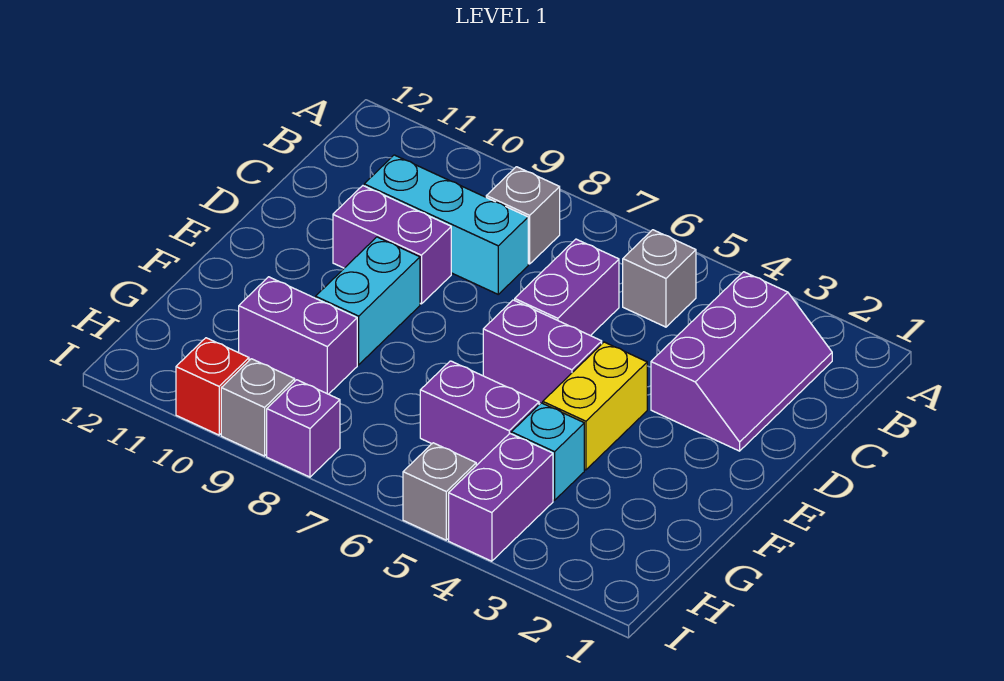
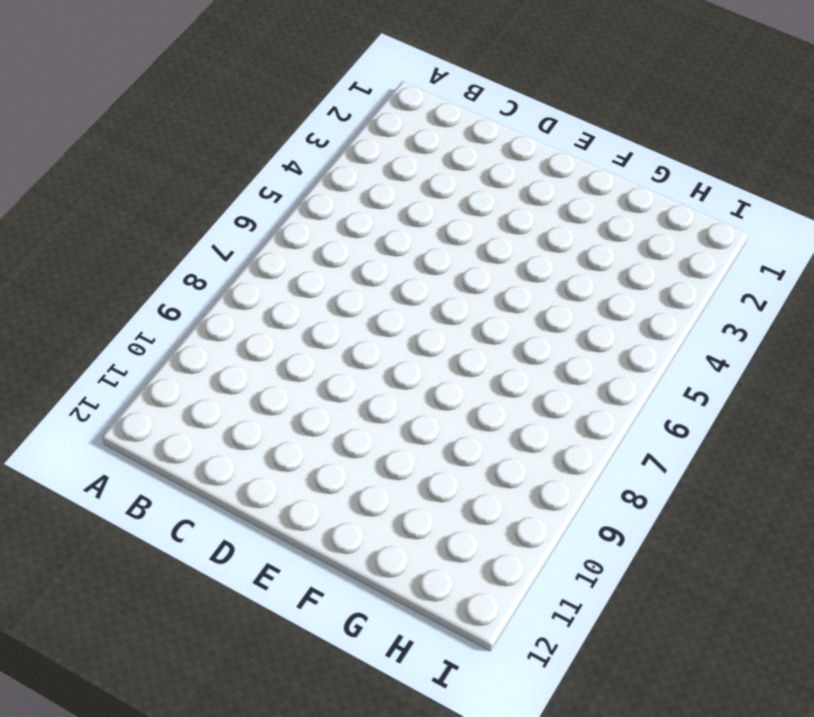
none -> purple 2x3 slope [651,272,832,451]
none -> grey 1x1 brick [623,230,696,327]
none -> grey 1x1 brick [486,167,560,264]

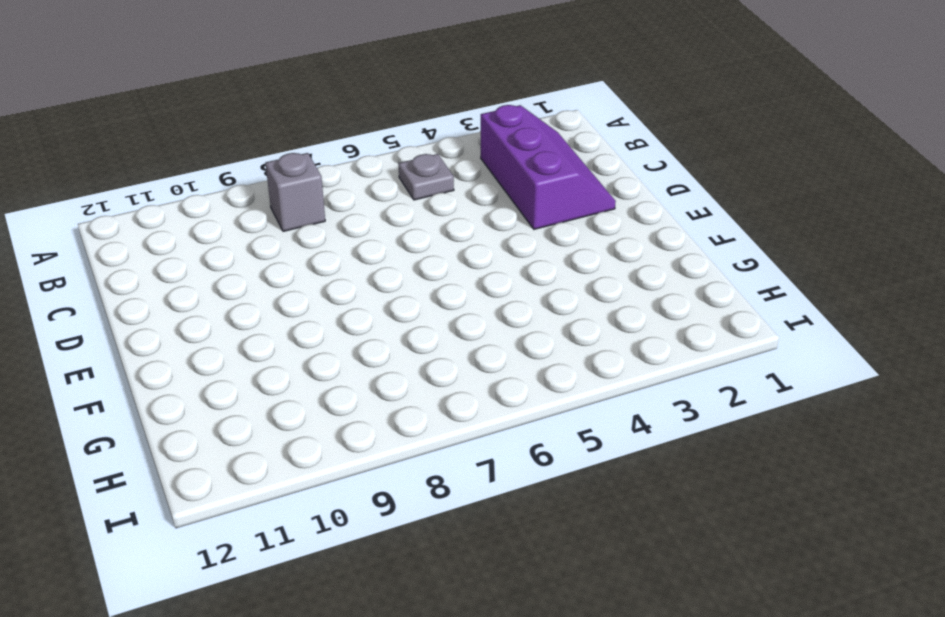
grey 1x1 plate [398,154,454,200] -> grey 1x1 brick [623,230,696,327]
none -> purple 1x2 brick [515,239,619,336]
none -> cyan 1x3 brick [364,155,528,294]
none -> purple 1x2 brick [333,186,451,304]

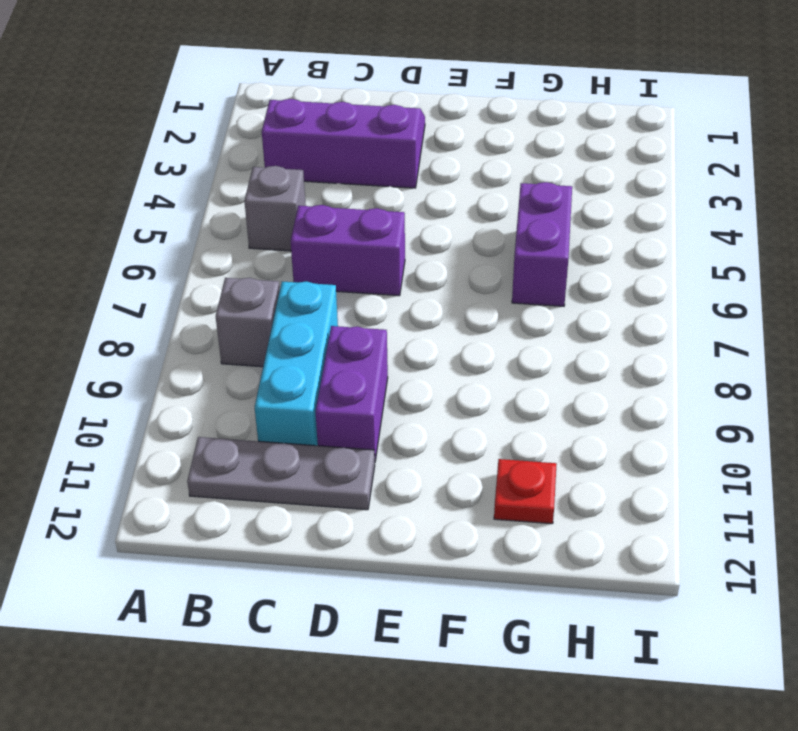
grey 1x3 plate [187,437,375,510] -> none
red 1x1 plate [494,459,557,524] -> none
none -> yellow 1x2 brick [543,342,647,470]
none -> purple 1x2 brick [483,300,602,404]
none -> cyan 1x2 brick [316,237,420,365]

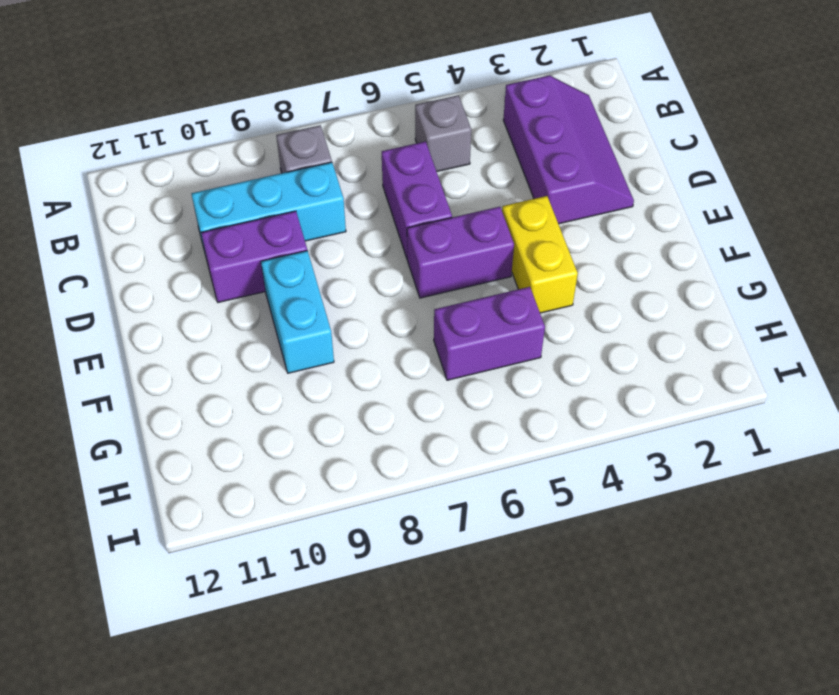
none -> cyan 1x1 brick [511,403,584,500]
none -> purple 1x2 brick [239,277,357,394]
none -> purple 1x2 brick [449,434,553,561]

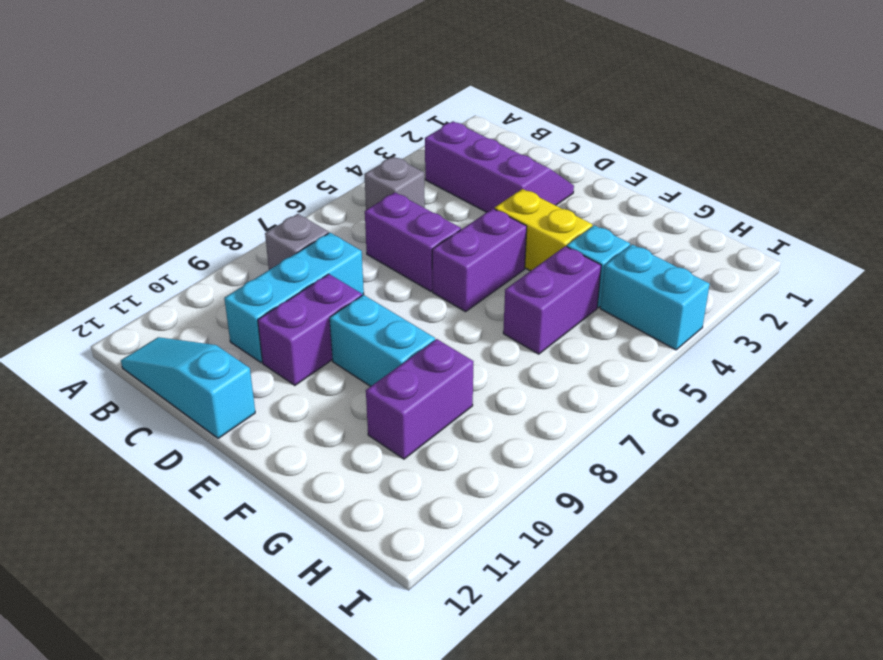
cyan 1x3 slope [121,337,255,438] -> none
cyan 1x2 brick [600,244,710,350] -> purple 1x2 brick [449,434,553,561]
none -> grey 1x1 brick [403,443,476,540]
none -> purple 1x1 brick [267,380,340,477]
none -> grey 1x1 brick [221,359,295,456]

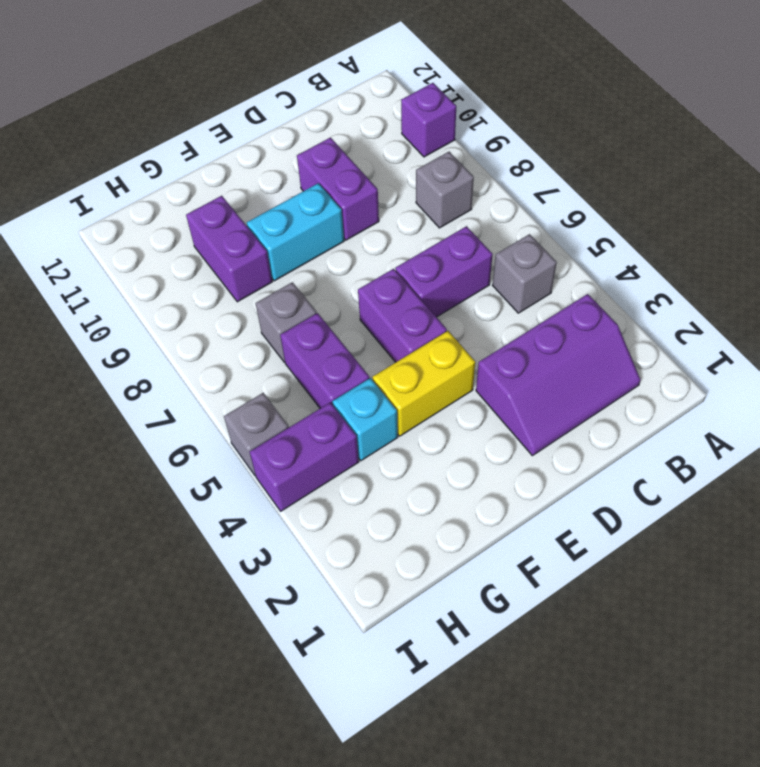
purple 1x1 brick [401,83,456,157] -> purple 1x1 brick moved to [267,380,340,477]
grey 1x1 brick [256,282,317,362] -> grey 1x1 brick moved to [221,359,295,456]
none -> cyan 1x3 brick [364,155,528,294]
none -> red 1x1 brick [176,338,249,435]

